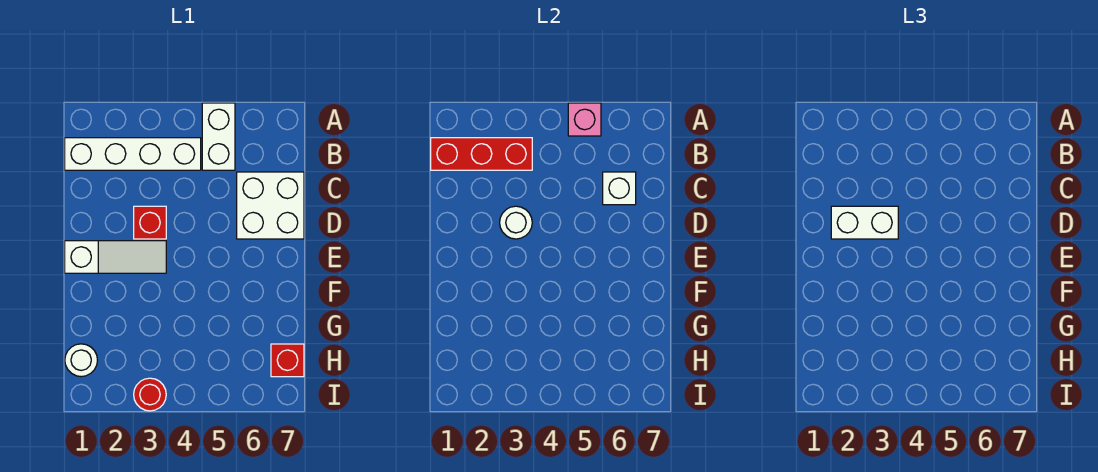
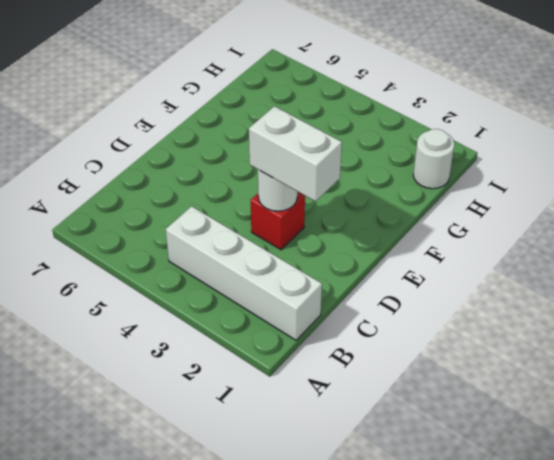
none -> white 1x2 brick [202,103,235,170]
none -> white 2x2 brick [237,172,304,239]
none -> white 1x3 slope [65,241,166,273]

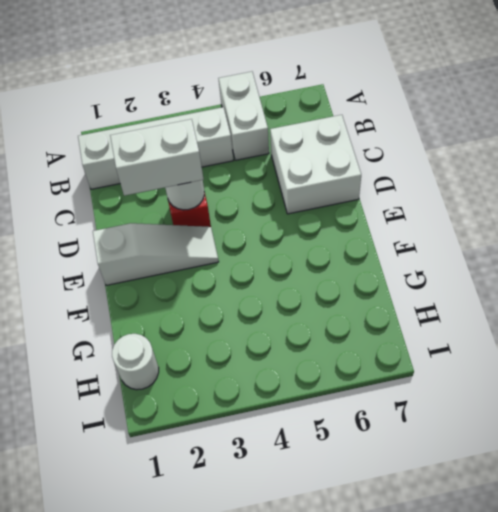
none -> red 1x1 brick [271,344,304,377]
none -> red 1x1 round brick [134,378,166,411]
none -> pink 1x1 brick [568,103,601,136]

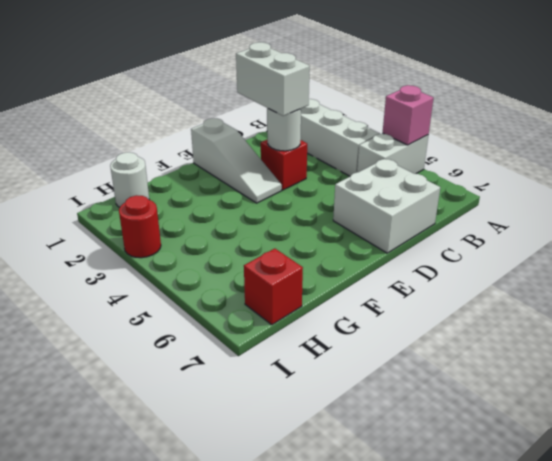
none -> red 1x3 brick [431,138,532,170]
none -> white 1x1 brick [603,172,636,205]

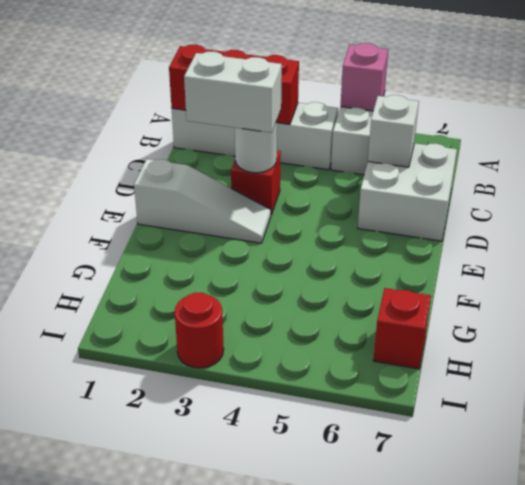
none -> white 1x1 round brick [65,344,98,377]

